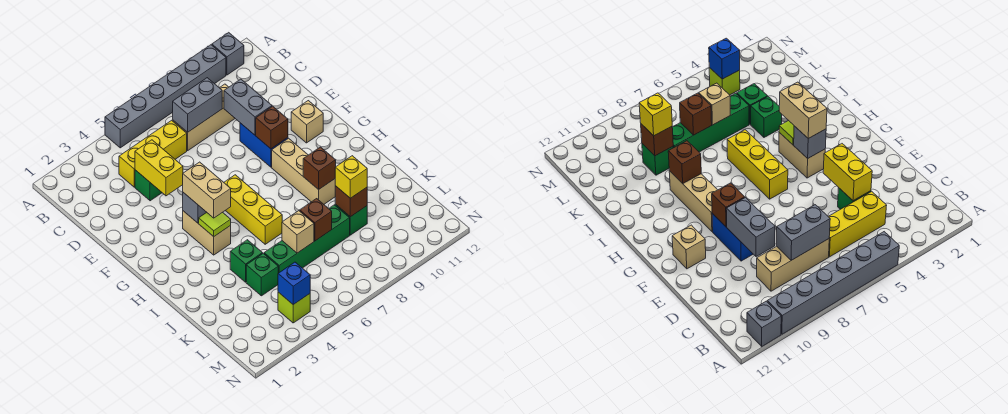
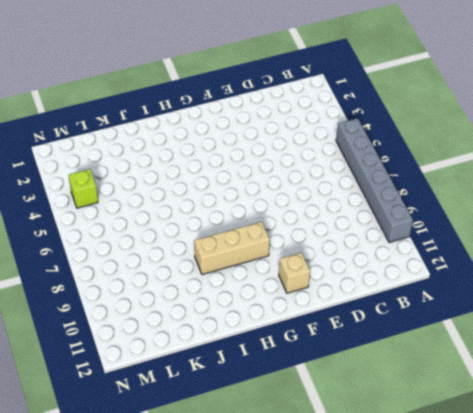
none -> grey 1x1 brick [212,33,244,75]
none -> yellow 1x3 brick [119,120,187,187]
none -> tan 1x3 brick [173,84,235,151]

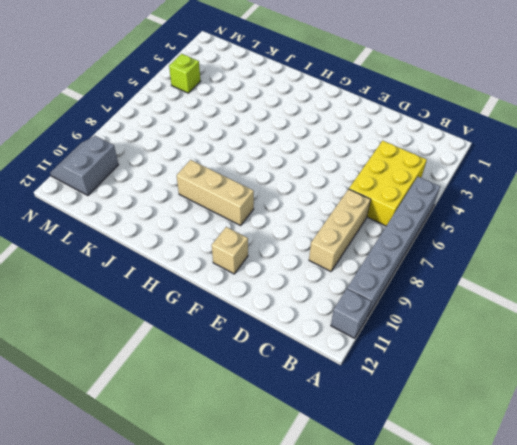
yellow 2x3 brick [349,141,427,226] -> yellow 1x3 brick [119,120,187,187]
grey 2x2 slope [50,136,119,195] -> none
none -> green 1x1 brick [135,170,162,201]
none -> blue 1x2 brick [240,123,288,167]
none -> tan 1x2 brick [183,211,231,255]

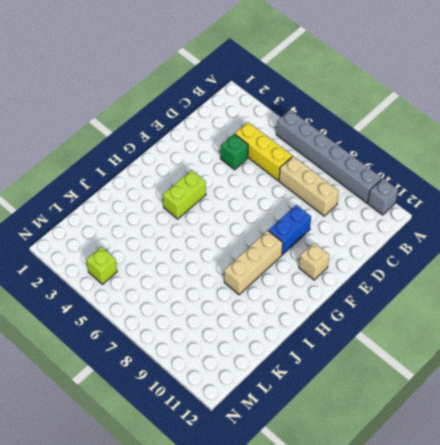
lime 1x2 brick [163,170,206,219] -> tan 1x2 brick [183,211,231,255]
none -> yellow 1x3 brick [224,175,282,244]
none -> green 1x1 brick [230,240,263,282]
none -> green 1x1 brick [246,253,278,296]

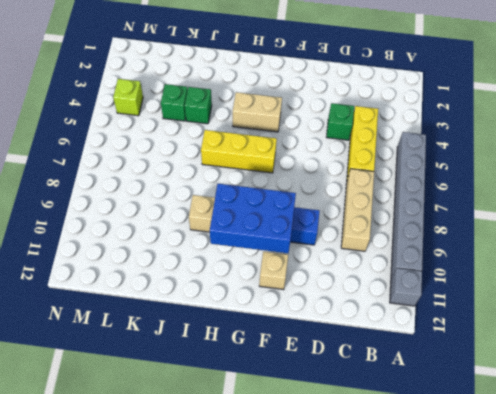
blue 2x3 brick [210,184,296,253] -> brown 1x1 brick [256,106,288,149]
none -> green 1x4 brick [264,205,350,273]
none -> green 1x1 brick [335,204,367,235]
none -> grey 1x2 brick [173,78,222,132]

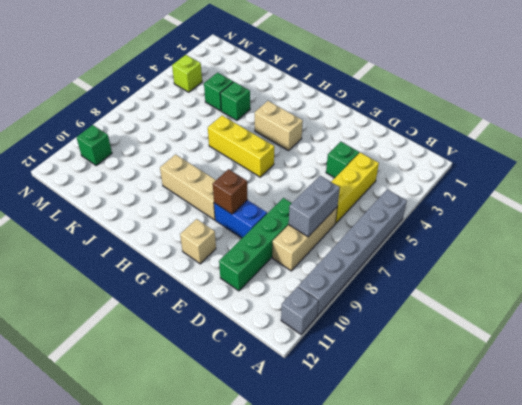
green 1x4 brick [219,198,292,291] -> green 1x4 brick moved to [264,205,350,273]
green 1x1 brick [77,125,112,165] -> green 1x1 brick moved to [335,204,367,235]
none -> yellow 1x2 brick [135,140,183,196]
none -> grey 1x2 brick [224,79,272,135]
none -> grey 1x1 brick [183,193,207,223]

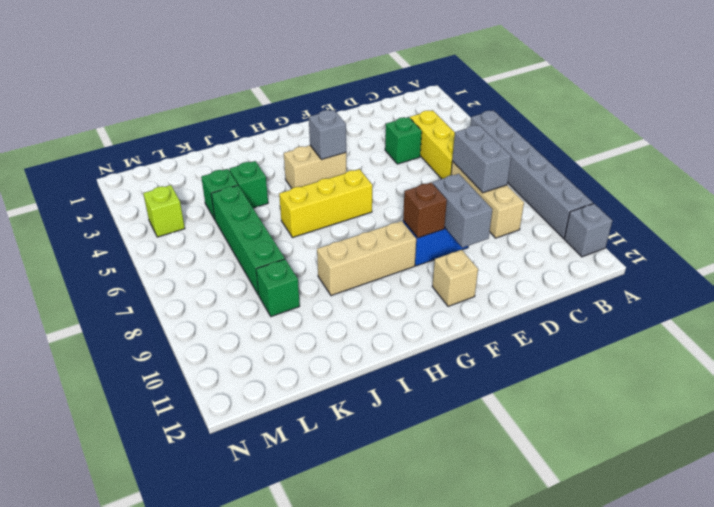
grey 1x2 brick [433,174,492,248] -> grey 1x2 brick turned to [224,79,272,135]
none -> yellow 1x2 brick [135,140,183,196]
none -> lime 1x1 tile [199,212,231,237]
none -> brown 1x1 brick [303,147,336,190]

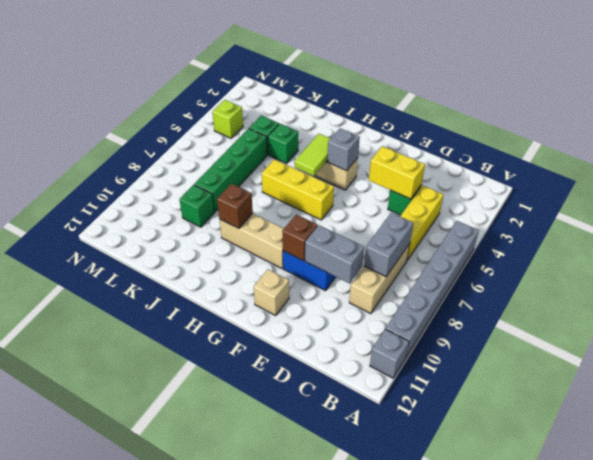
lime 1x2 tile [295,134,331,176] -> lime 1x1 tile [199,212,231,237]
none -> tan 1x1 brick [282,211,314,253]
none -> brown 1x1 brick [300,199,332,241]
none -> brown 1x1 brick [335,186,367,217]

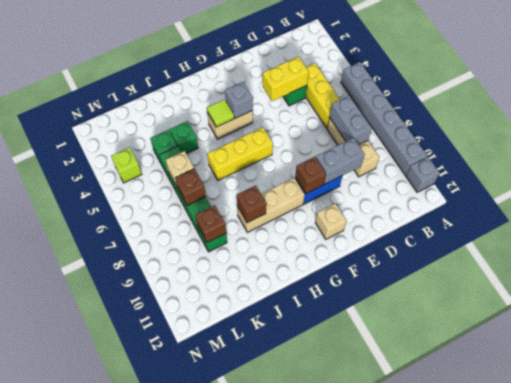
none -> blue 1x1 brick [278,262,310,305]
none -> tan 1x2 brick [183,162,231,218]
none -> yellow 1x1 brick [335,156,367,198]

